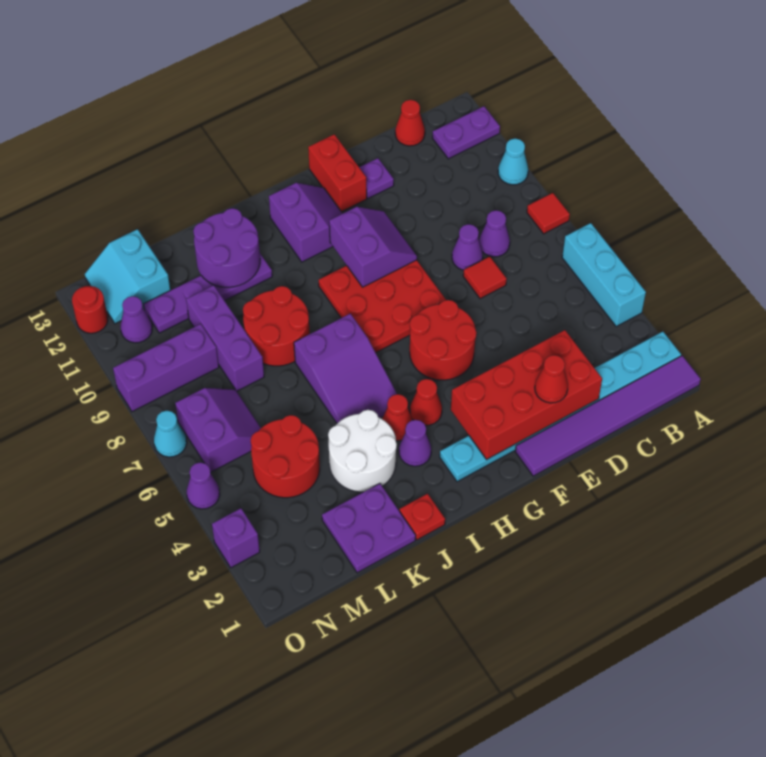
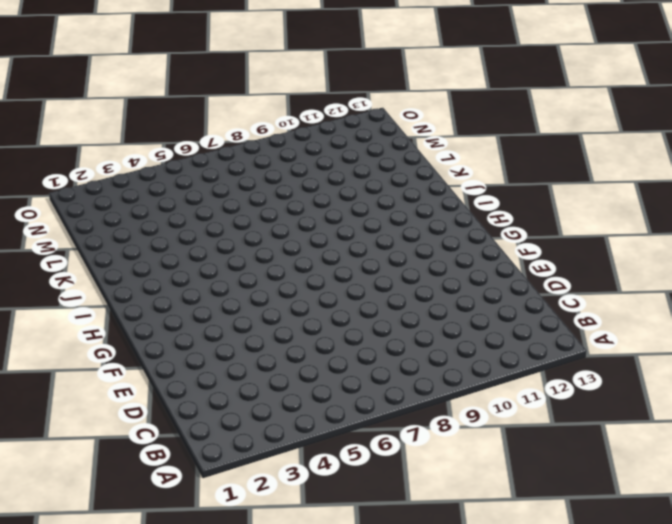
none -> purple 1x6 tile [515,356,701,476]
none -> cyan 1x8 plate [440,332,681,482]
none -> cyan 1x3 brick [562,223,646,326]
none -> red 1x1 tile [527,193,570,234]

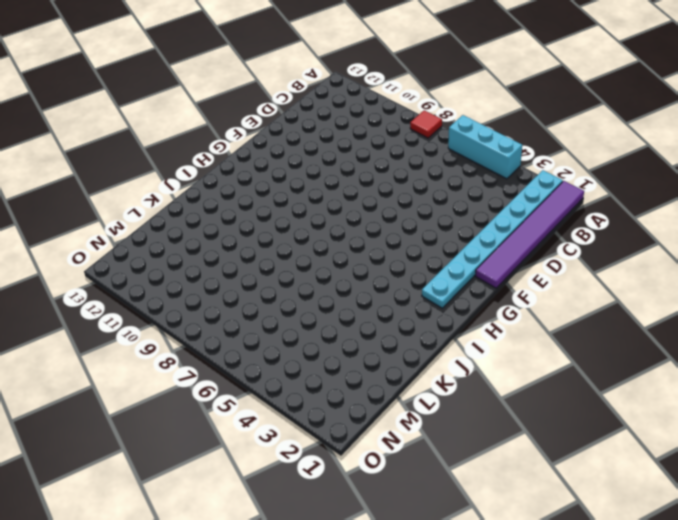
none -> cyan 1x1 cone [498,139,528,185]
none -> purple 1x2 plate [432,106,500,159]
none -> purple 1x1 cone [479,210,510,257]
none -> red 1x1 cone [395,100,425,146]

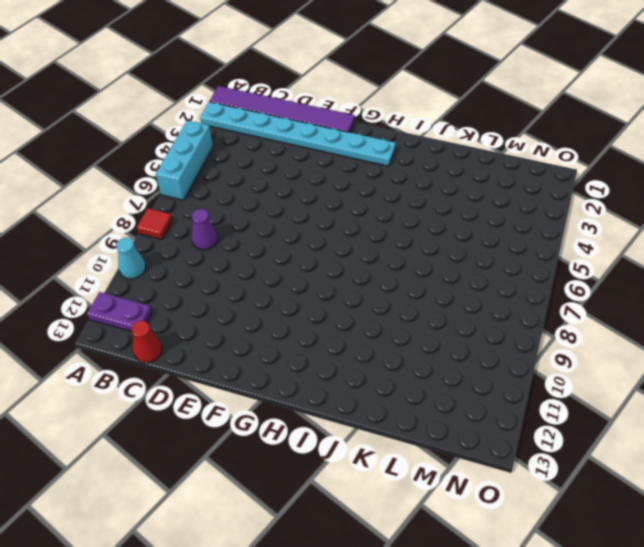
none -> red 1x1 tile [463,257,507,299]
none -> purple 1x1 cone [452,224,483,270]
none -> purple 1x1 plate [359,158,394,198]
none -> red 2x2 round brick [410,300,476,380]

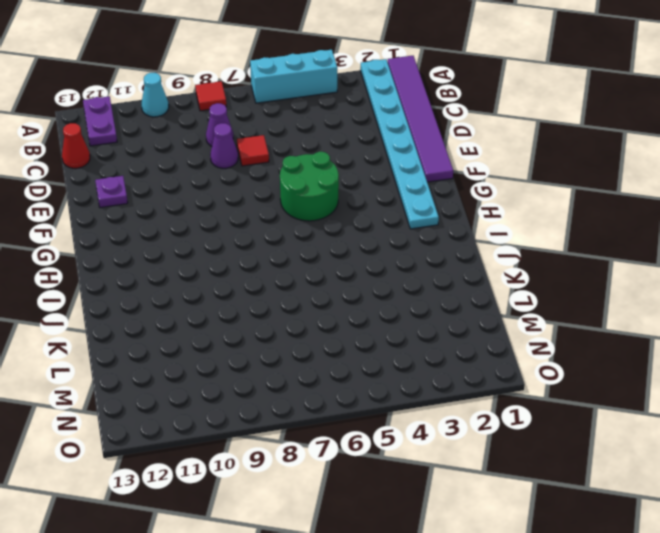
green 2x2 round brick [280,152,339,221] -> red 2x2 round brick [410,300,476,380]
none -> red 3x3 plate [319,260,446,353]
none -> red 1x2 brick [308,134,367,212]
none -> purple 2x2 slope [269,183,343,262]
none -> red 1x1 cone [410,379,442,425]

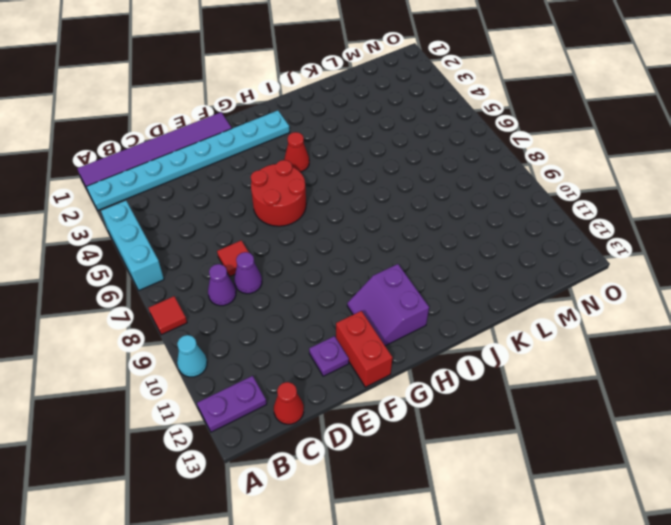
none -> red 3x3 plate [319,260,446,353]
none -> purple 1x1 cone [399,420,431,466]
none -> red 1x1 cone [382,394,413,441]
none -> purple 2x3 slope [294,314,397,423]

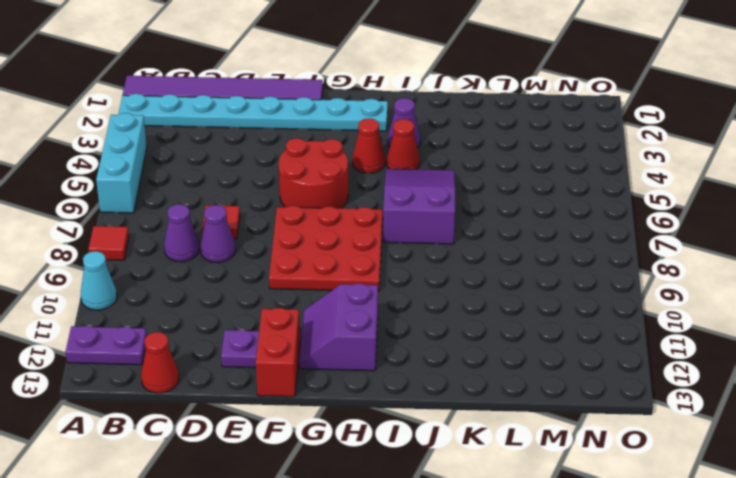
none -> red 1x1 plate [400,494,445,540]
none -> white 2x2 round brick [328,410,397,492]
none -> red 2x2 round brick [243,286,310,366]
none -> purple 1x4 plate [144,254,272,333]

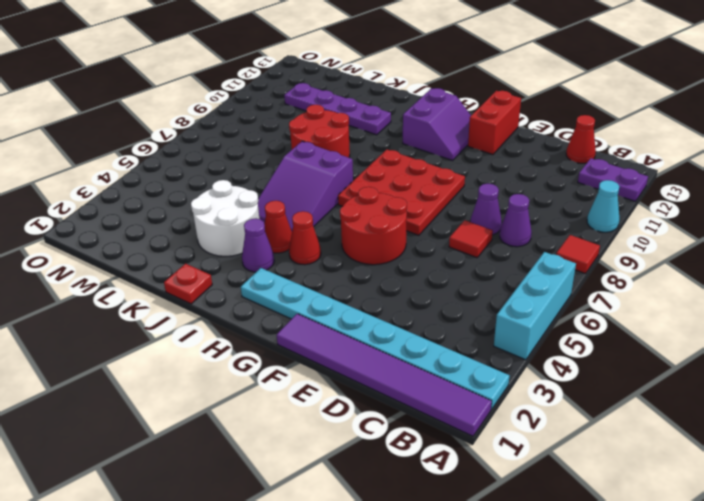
none -> purple 1x1 plate [359,158,394,198]
none -> purple 2x2 plate [322,484,416,573]
none -> red 2x2 round brick [251,415,320,498]
none -> purple 1x3 brick [186,285,264,391]

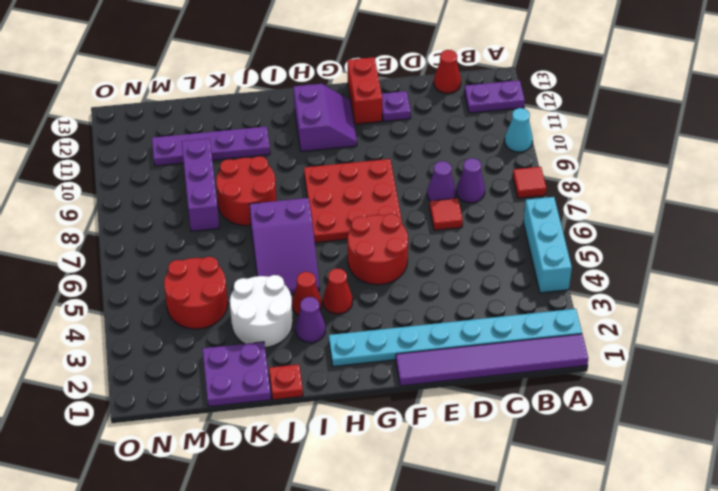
none -> purple 2x2 slope [175,388,261,472]
none -> purple 1x3 brick [113,324,219,412]
none -> cyan 2x2 slope [85,229,170,324]
none -> purple 1x1 cone [121,296,152,343]

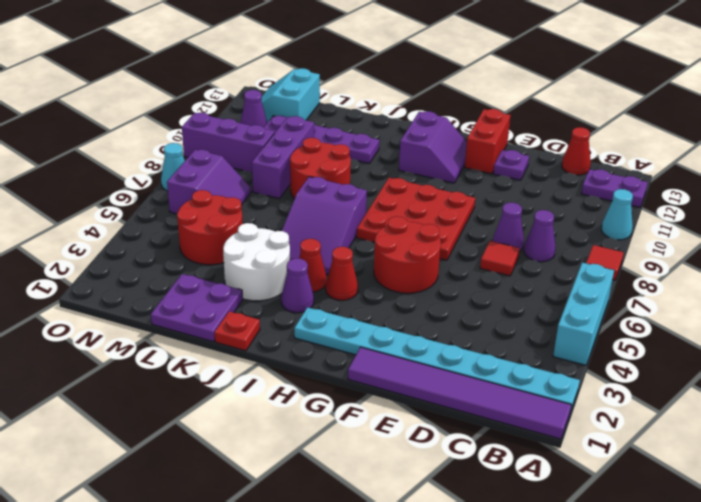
none -> purple 1x1 brick [212,508,260,568]
none -> purple 1x1 cone [187,462,220,509]
none -> red 1x1 round brick [72,286,108,333]
none -> red 2x4 brick [451,330,602,460]

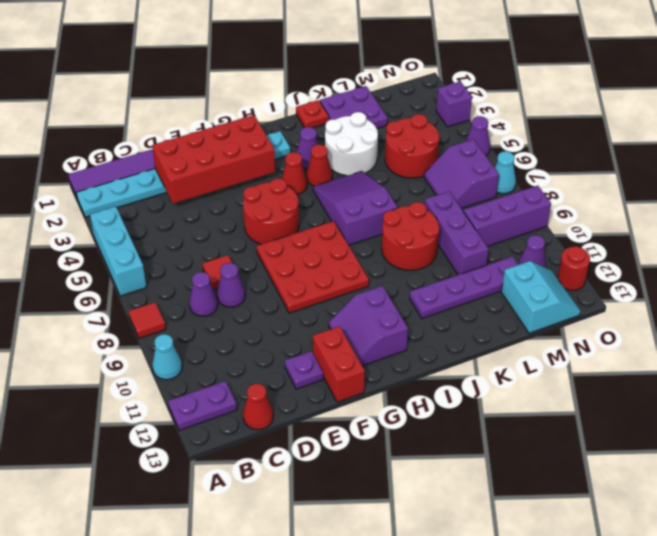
none -> purple 2x2 slope [329,207,417,287]
none -> purple 2x2 round brick [193,208,260,287]
none -> red 1x1 cone [535,355,568,403]

